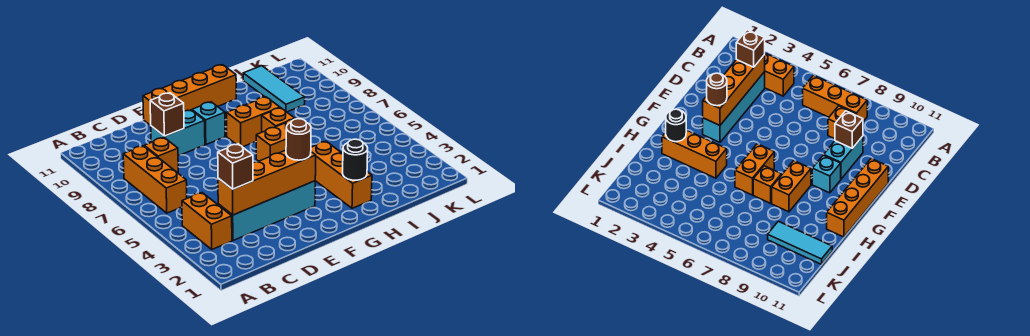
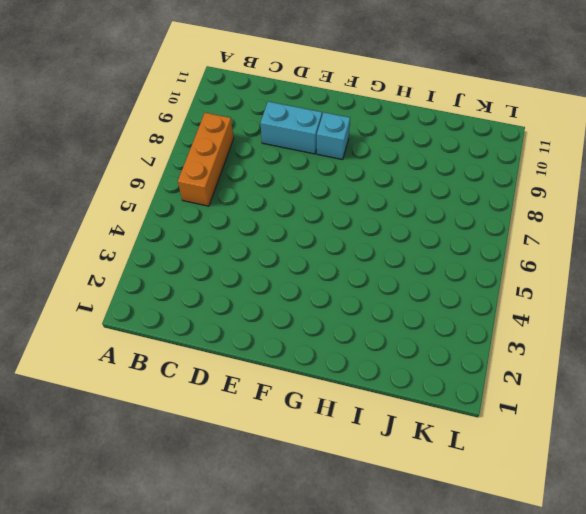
none -> orange 1x2 brick [182,193,232,249]
none -> cyan 1x4 brick [218,181,315,241]
none -> orange 1x1 brick [144,138,178,173]

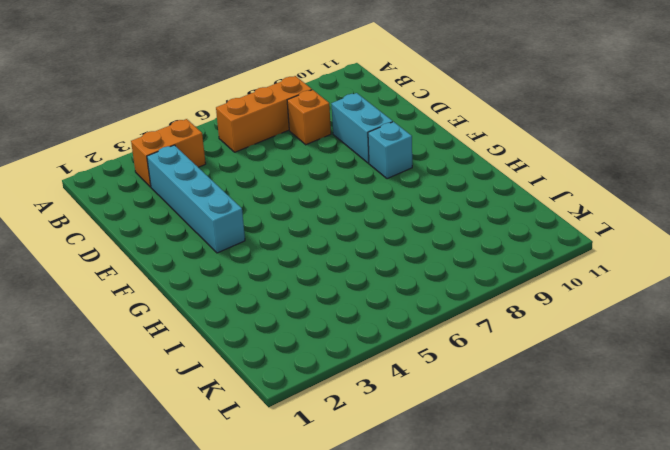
none -> orange 1x4 brick [143,65,236,126]
none -> orange 1x2 brick [256,119,294,161]
none -> orange 1x2 brick [227,97,280,147]

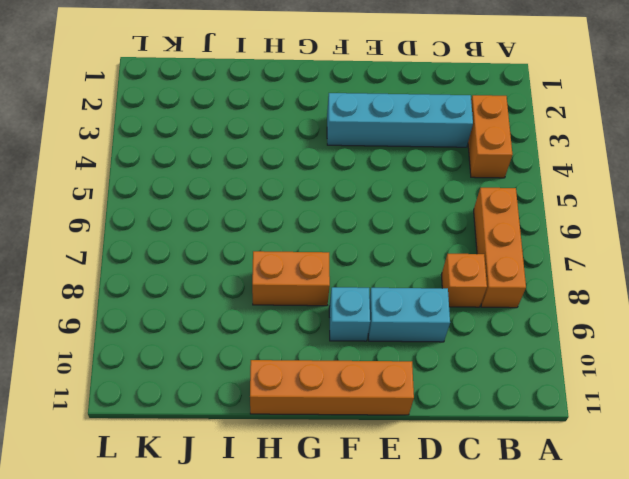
none -> orange 1x2 brick [256,119,294,161]
none -> orange 1x3 brick [311,141,372,208]
none -> orange 1x1 brick [262,108,295,132]

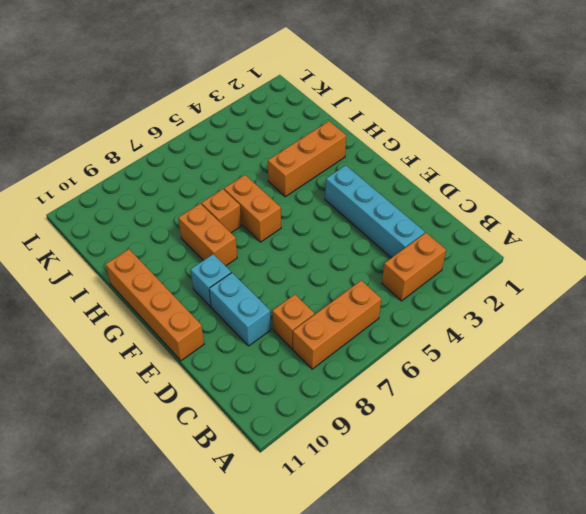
none -> cyan 1x3 tile [243,66,305,112]
none -> orange 1x4 brick [218,150,316,215]
none -> brown 1x1 brick [150,93,184,136]

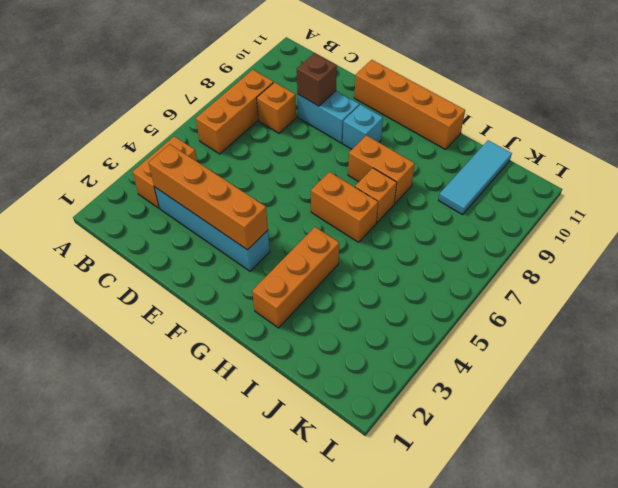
none -> black 1x1 round brick [343,139,368,180]
none -> brown 1x1 brick [218,144,253,189]
none -> brown 1x1 round brick [286,119,311,160]

